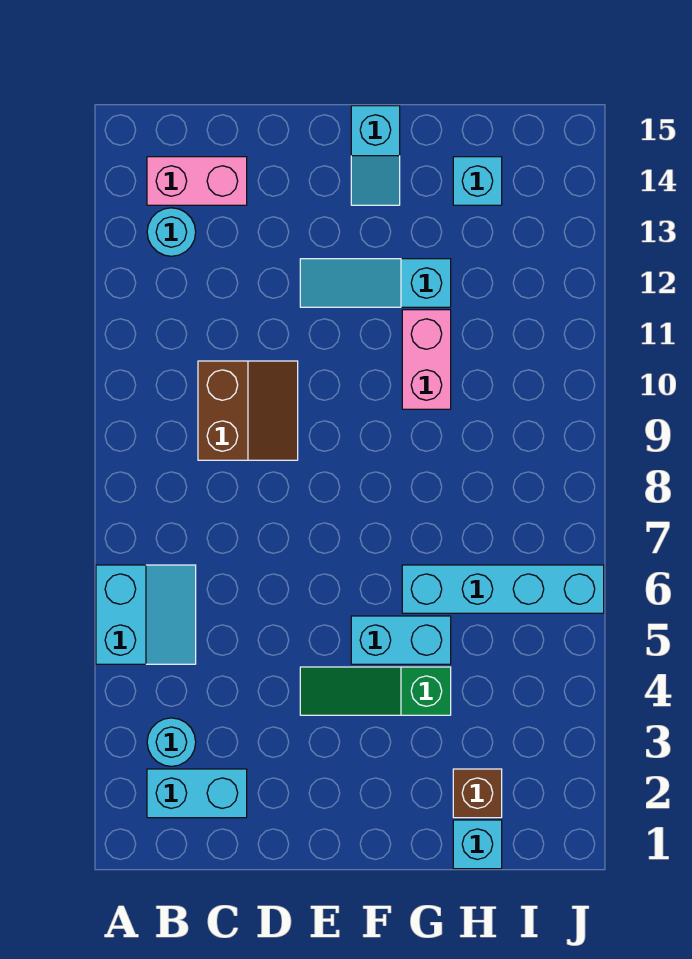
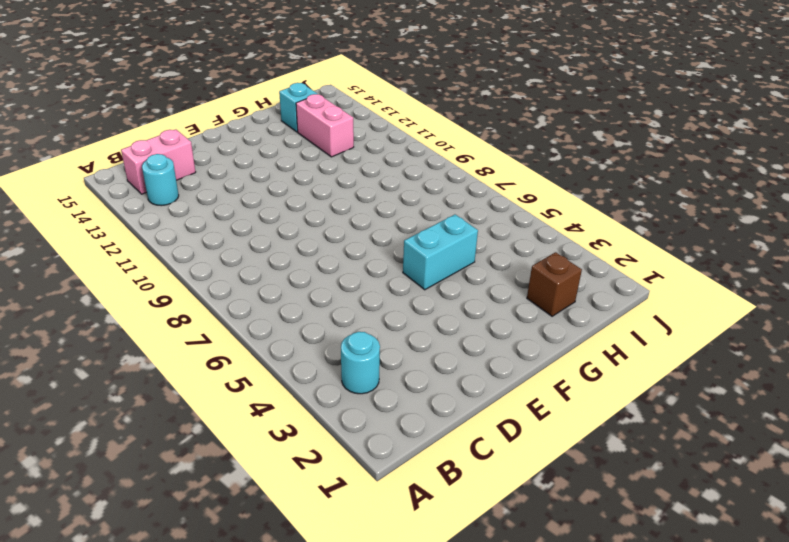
pink 1x2 brick [296,94,354,157] -> pink 1x2 brick moved to [402,310,451,409]
none -> cyan 2x2 slope [96,565,196,664]
none -> cyan 1x2 brick [147,769,247,818]
none -> brown 2x2 slope [198,361,298,460]

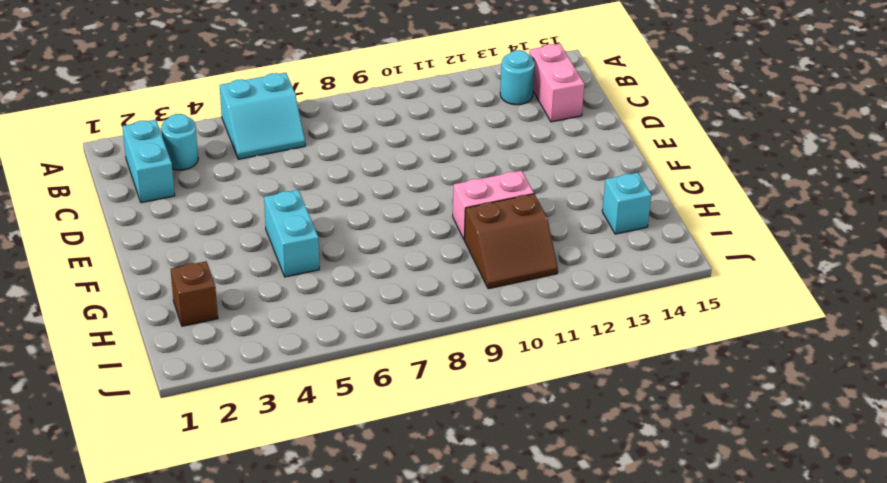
brown 2x2 slope [464,194,558,289] -> brown 2x2 slope moved to [198,361,298,460]
none -> green 1x3 slope [300,667,451,715]
none -> cyan 1x3 slope [300,259,451,307]
none -> cyan 1x2 slope [351,106,400,205]

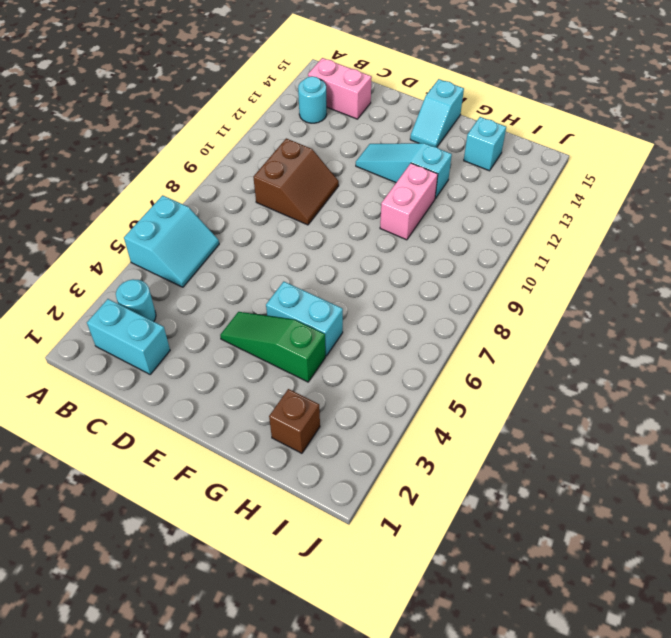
none -> cyan 1x4 brick [402,565,604,613]
none -> cyan 1x1 brick [453,820,502,869]

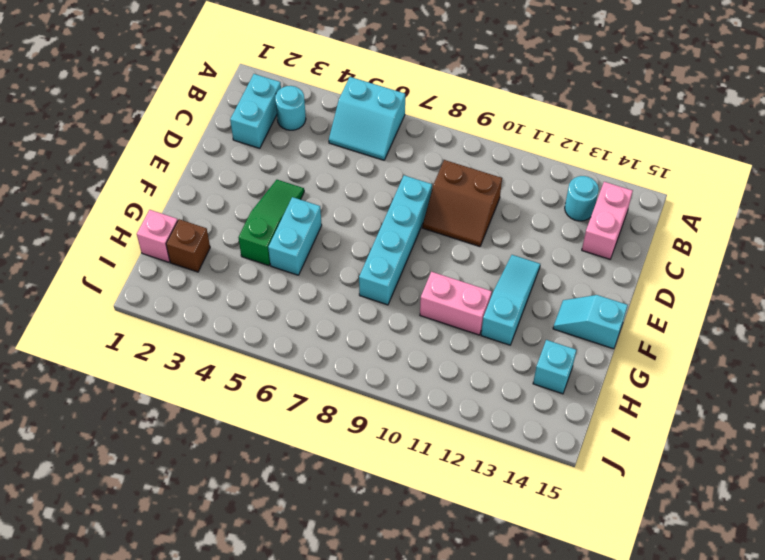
cyan 1x4 brick [359,175,432,305] -> cyan 1x4 brick moved to [402,565,604,613]
pink 1x1 brick [137,210,178,262] -> cyan 1x1 brick [453,820,502,869]

